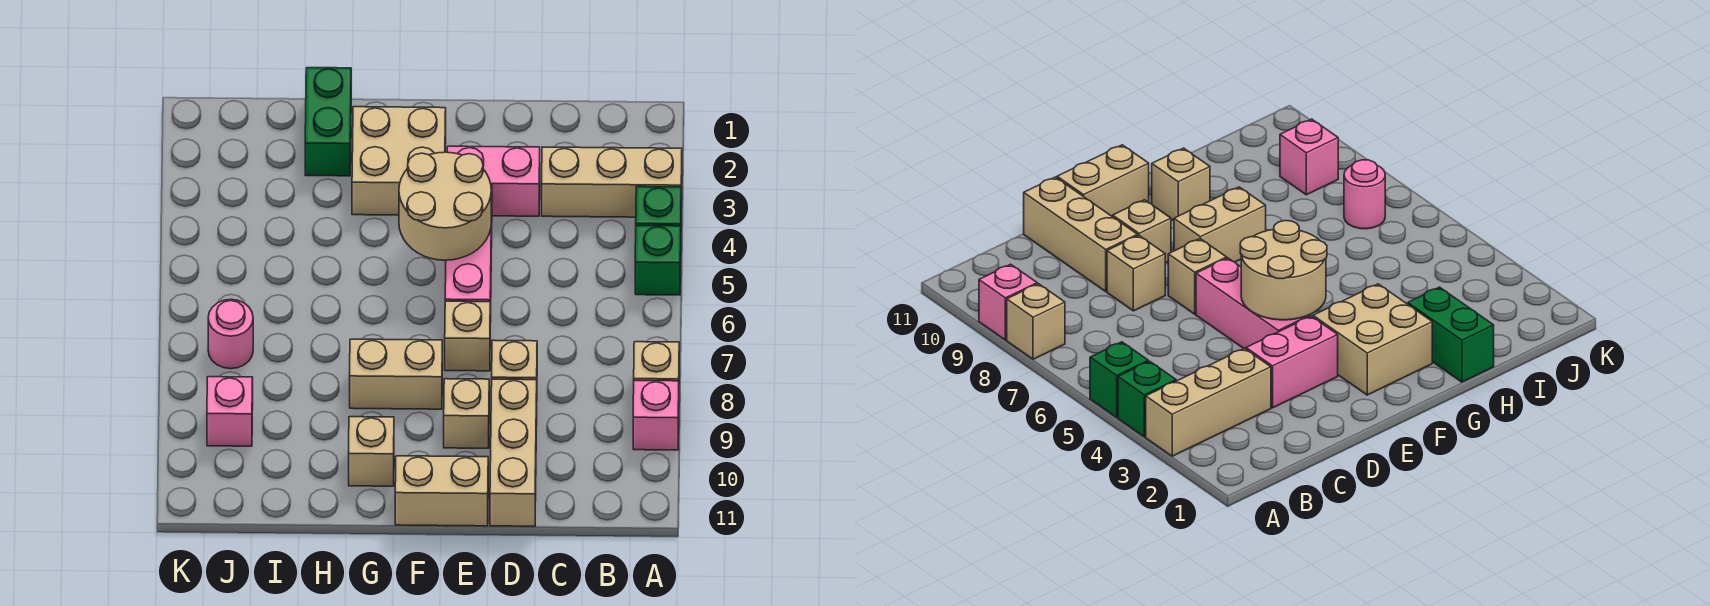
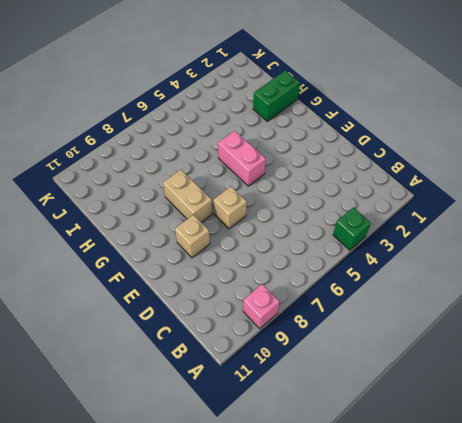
pink 1x2 brick [218,131,266,186] -> pink 1x2 brick moved to [447,146,540,216]
none -> tan 1x3 brick [542,147,682,217]
none -> green 1x1 brick [635,226,681,295]
none -> tan 1x1 brick [634,342,679,381]

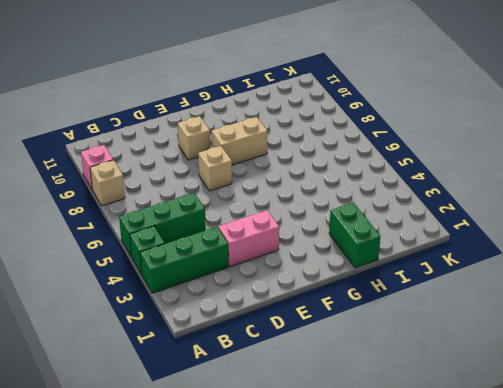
green 1x3 brick [140,227,229,293] -> tan 1x3 brick [542,147,682,217]
green 1x3 brick [119,193,206,256] -> green 1x1 brick [635,226,681,295]
none -> tan 1x1 brick [492,340,537,380]
none -> tan 1x3 brick [490,379,537,526]
none -> pink 1x3 brick [445,185,492,322]

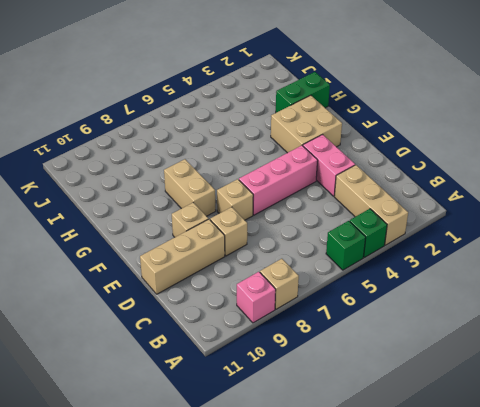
none -> tan 1x2 brick [395,456,488,526]
none -> tan 1x1 brick [349,417,394,486]
none -> pink 1x1 round brick [208,299,253,369]

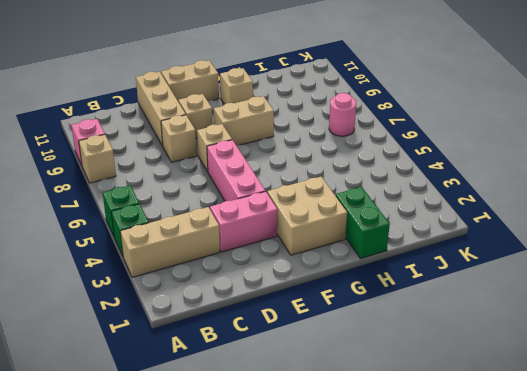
none -> pink 1x1 brick [207,377,253,446]
none -> tan 2x2 round brick [399,152,491,260]

